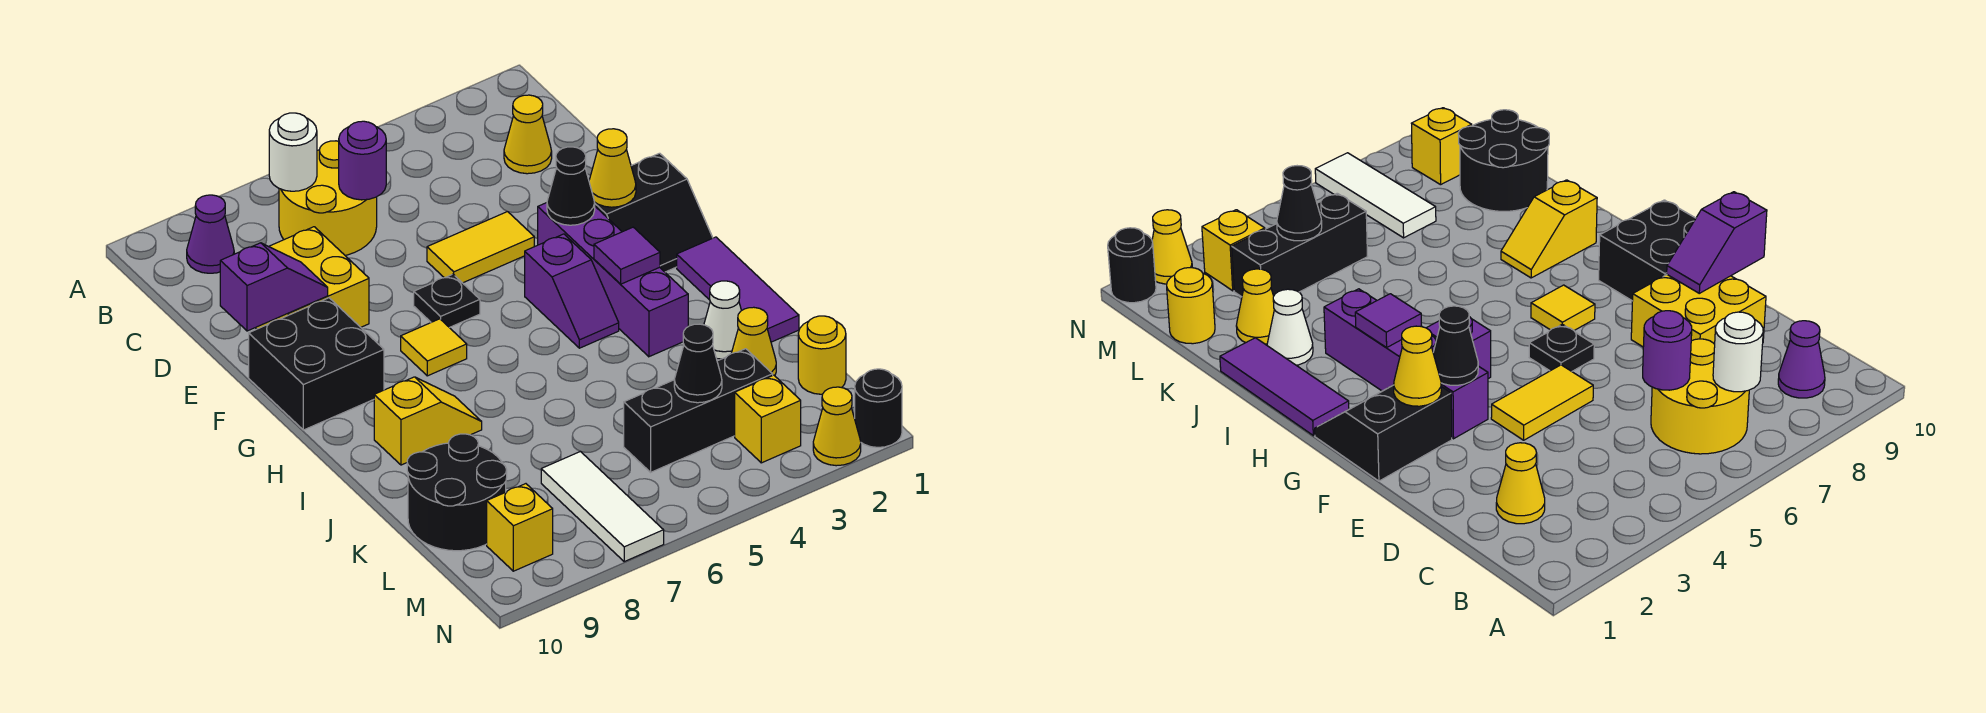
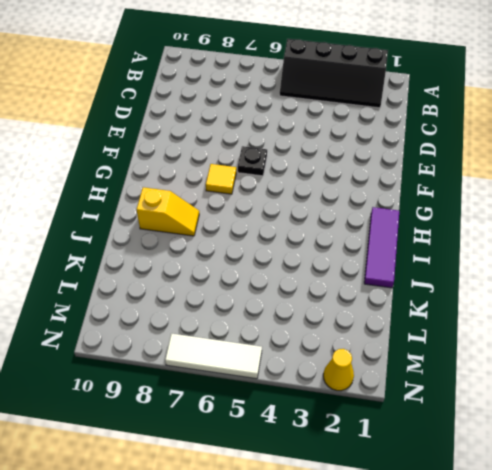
black 2x4 slope [280,39,388,108] -> none
white 1x3 tile [165,333,262,379] -> white 1x3 tile turned to [541,451,664,562]
none -> yellow 2x2 round brick [279,141,377,255]
none -> purple 1x1 cone [187,195,234,273]
none -> yellow 1x1 cone [504,95,552,174]
none -> yellow 2x2 brick [256,227,369,329]

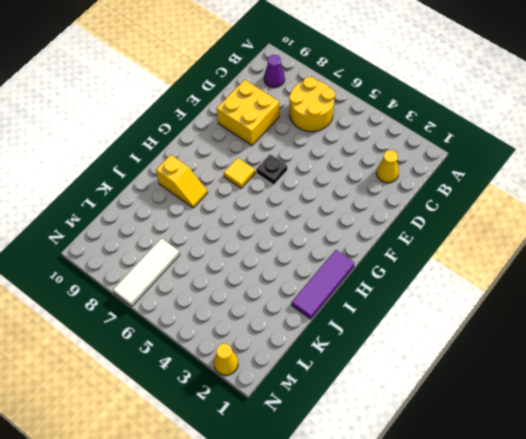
none -> yellow 1x2 tile [427,212,534,283]
none -> black 2x2 slope [595,153,713,272]
none -> purple 1x4 brick [538,203,688,357]
none -> black 2x2 brick [249,298,384,430]

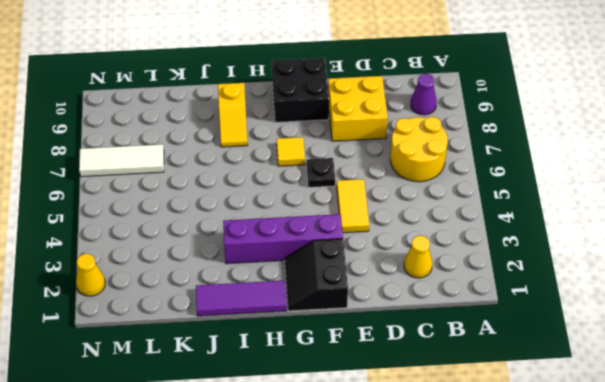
none -> purple 1x2 slope [525,234,619,348]
none -> white 1x1 cone [704,281,741,359]
none -> yellow 1x1 cone [732,307,776,376]
none -> black 2x2 round brick [407,434,507,551]

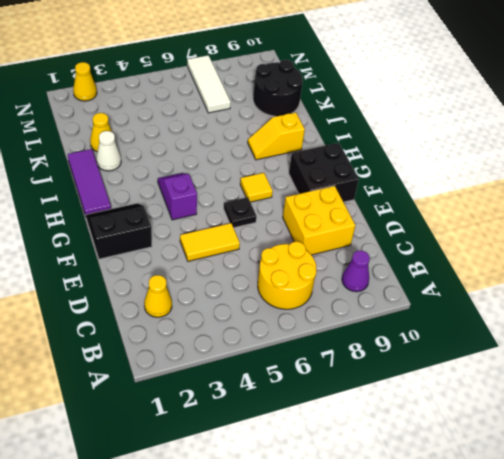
none -> purple 1x4 brick [538,203,688,357]
none -> yellow 1x1 round brick [798,316,846,394]
none -> black 1x3 brick [624,349,773,472]
none -> yellow 1x1 brick [735,375,801,463]

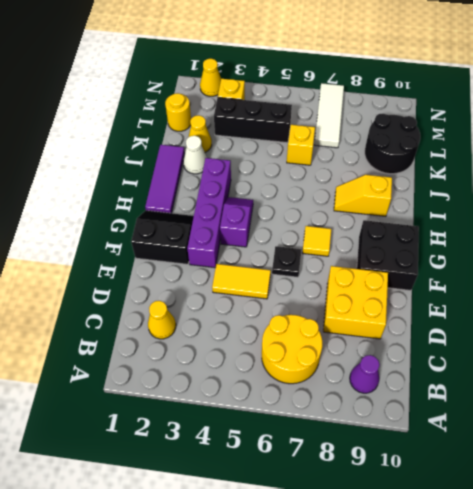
yellow 1x1 brick [287,125,315,165] -> yellow 1x1 brick moved to [487,484,553,571]
none -> black 1x1 round brick [855,369,902,447]
none -> white 1x1 round brick [269,113,317,191]
none -> purple 1x1 round brick [339,121,386,200]
none -> purple 1x2 slope [220,243,328,331]

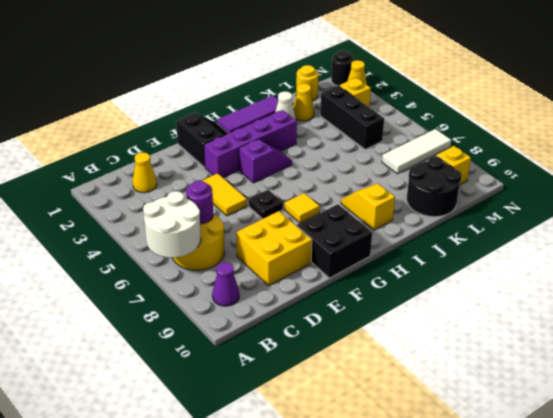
white 2x2 round brick [143,191,201,258] -> white 1x1 round brick [269,113,317,191]
none -> purple 1x2 slope [220,243,328,331]
none -> yellow 1x1 cone [589,129,636,207]
none -> black 1x1 cone [547,147,595,225]
none -> purple 1x1 tile [594,227,660,284]

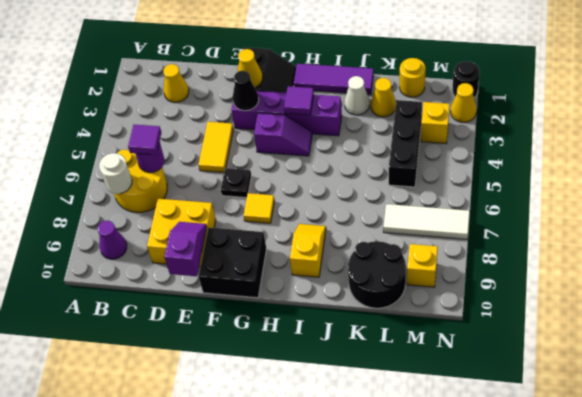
purple 1x1 tile [128,125,162,155] -> none
none -> black 1x1 cone [674,324,722,403]

